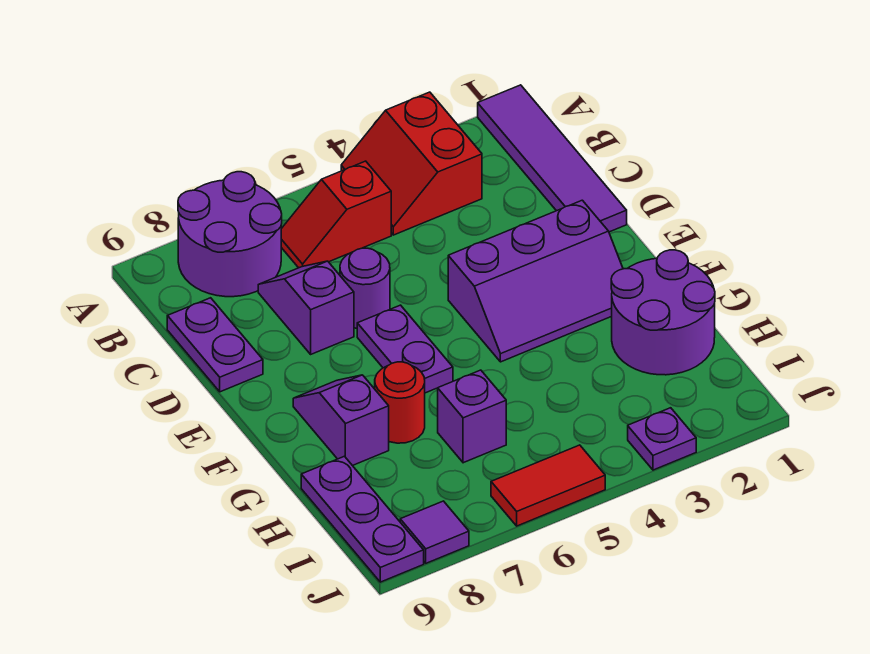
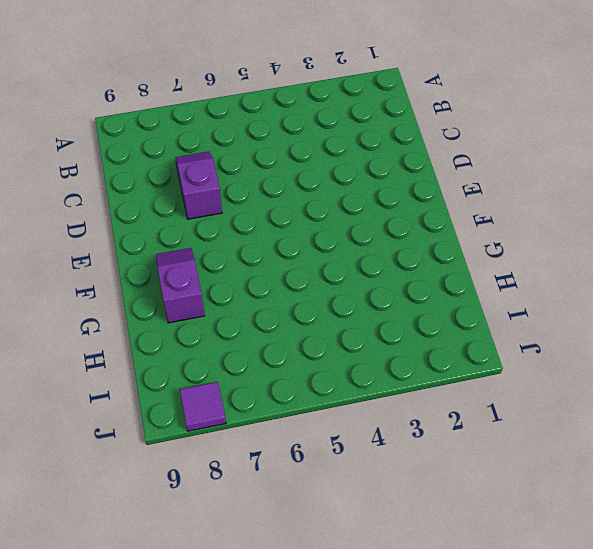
none -> purple 1x4 tile [478,85,627,232]
none -> red 2x2 slope [341,92,482,235]
none -> purple 2x2 round brick [178,172,282,297]

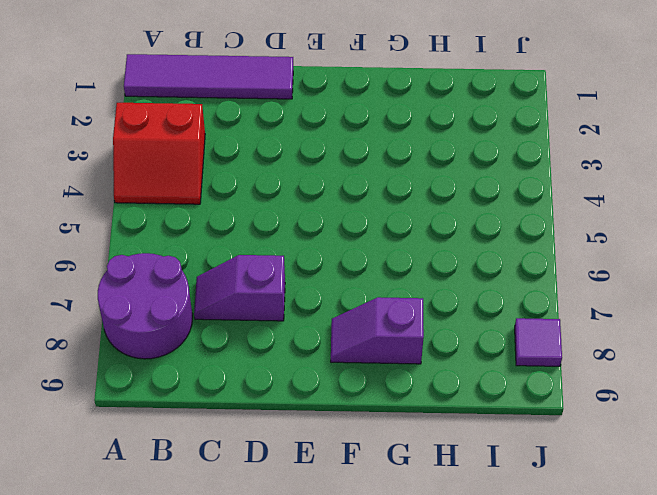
none -> red 1x2 slope [281,161,391,268]
none -> purple 1x2 plate [167,298,263,392]
none -> purple 1x1 round brick [340,248,390,328]

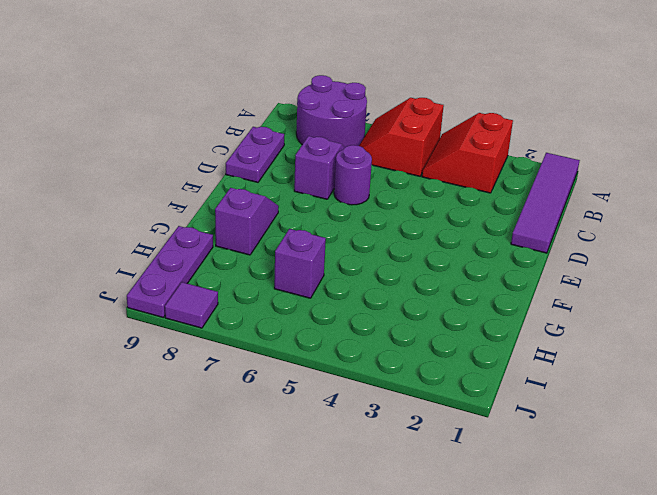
red 2x2 slope [359,98,444,176] -> red 1x2 slope [281,161,391,268]
none -> purple 2x3 slope [448,200,623,362]
none -> purple 1x2 plate [357,305,453,393]
none -> purple 2x2 round brick [611,250,715,375]

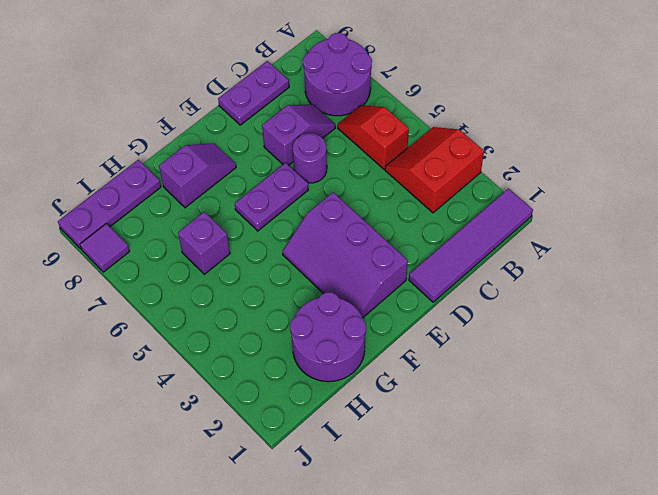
none -> red 1x1 round brick [375,362,425,443]
none -> purple 1x1 plate [628,408,696,470]
none -> red 1x2 tile [491,445,605,526]

